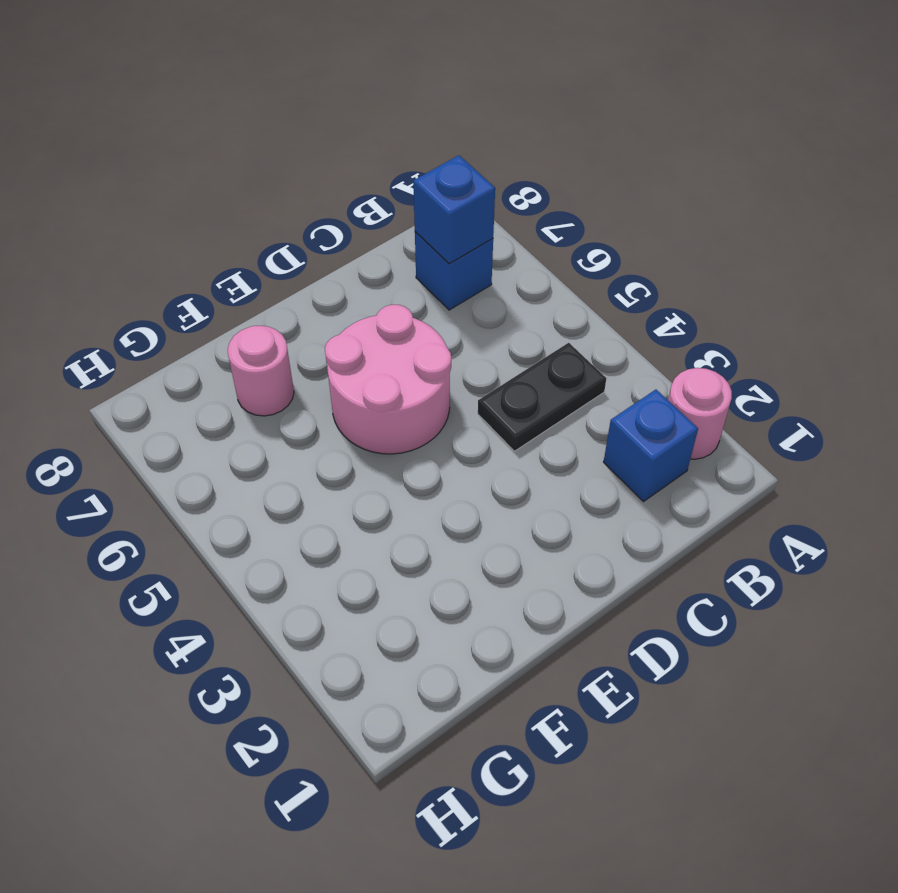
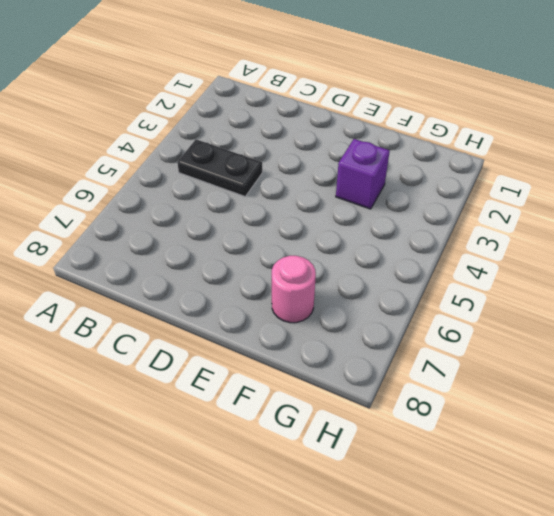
purple 1x1 brick [336,139,390,209] -> none
none -> pink 1x1 round brick [668,368,732,459]
none -> blue 1x1 brick [604,390,698,501]

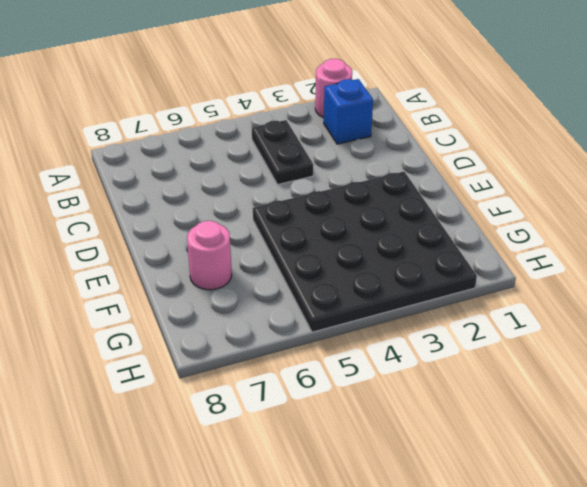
black 4x4 plate [253,172,477,332] -> pink 2x2 round brick [325,305,451,454]
none -> blue 1x1 brick [415,232,493,310]
none -> blue 1x1 brick [413,155,495,264]

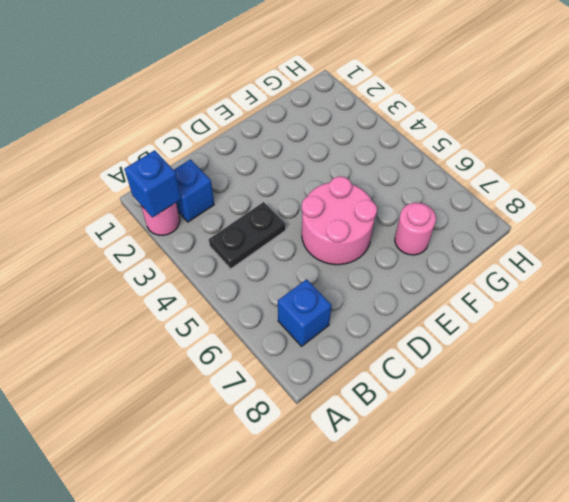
blue 1x1 brick [124,150,181,218] -> blue 1x1 brick moved to [413,155,495,264]

